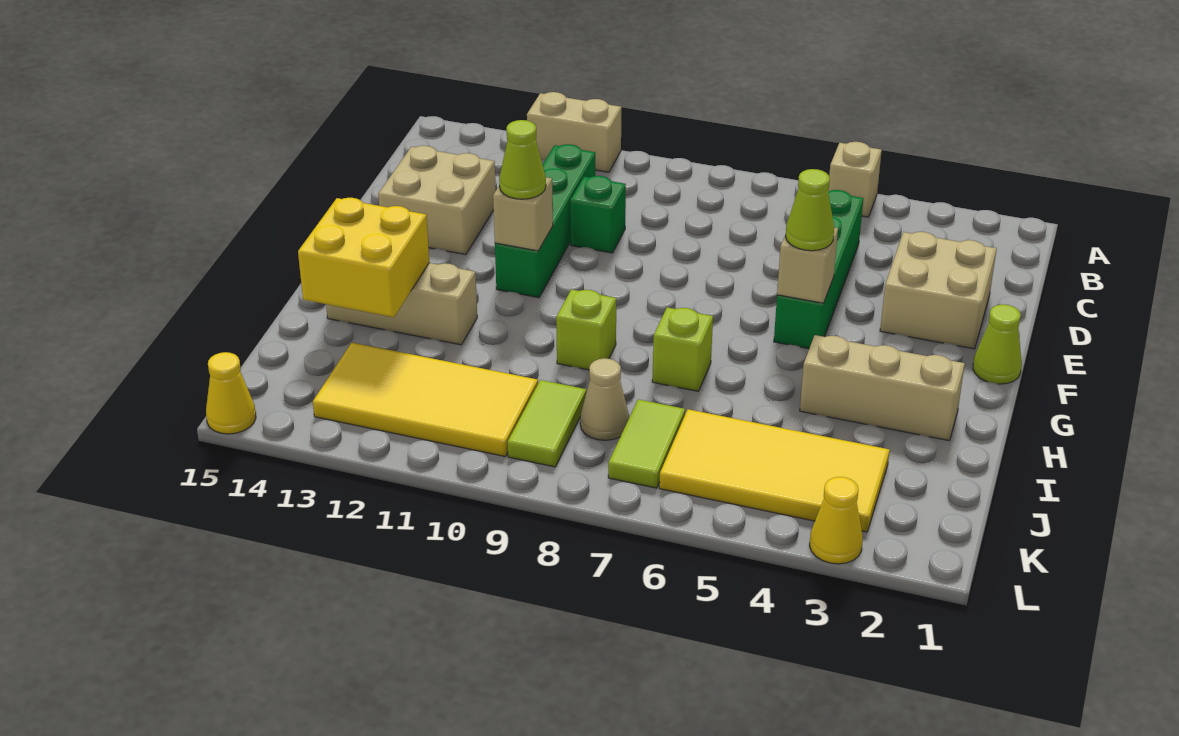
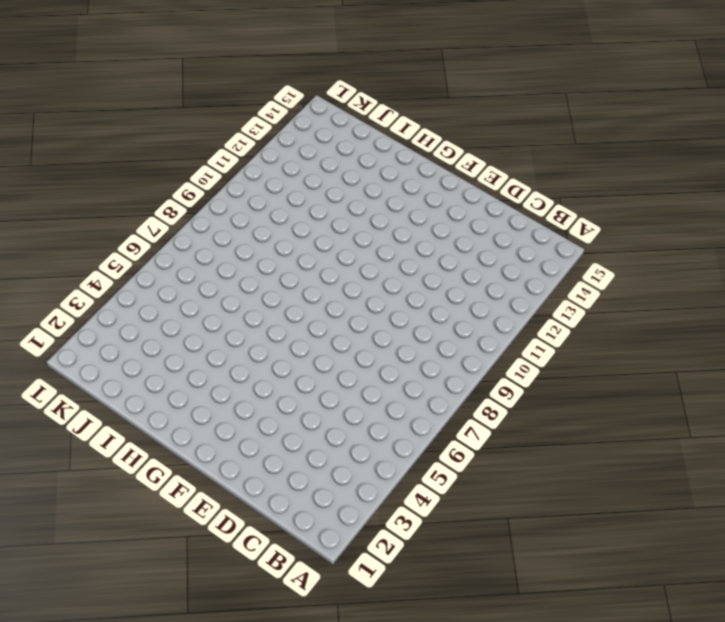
none -> tan 1x1 brick [828,142,882,217]
none -> tan 1x2 brick [527,92,621,172]
none -> green 1x4 brick [774,190,863,349]

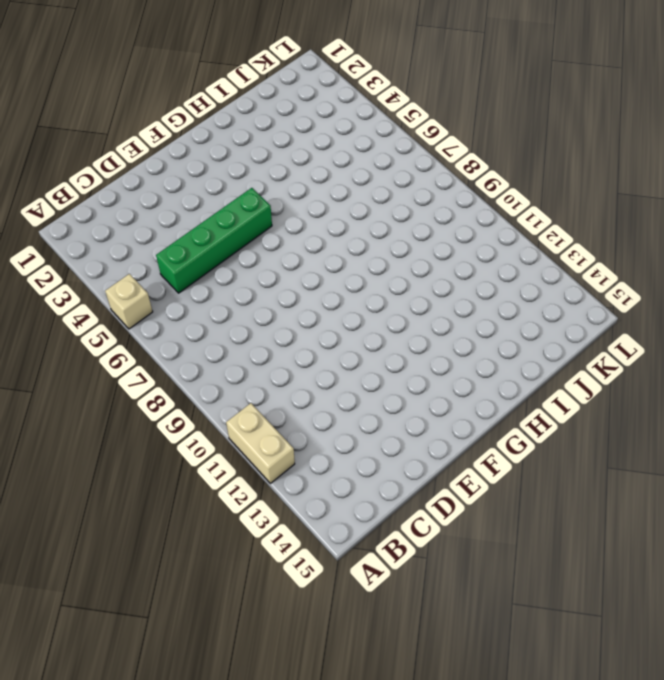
none -> green 1x4 brick [495,144,595,298]
none -> tan 2x2 brick [880,232,997,349]
none -> green 1x1 brick [570,176,626,253]

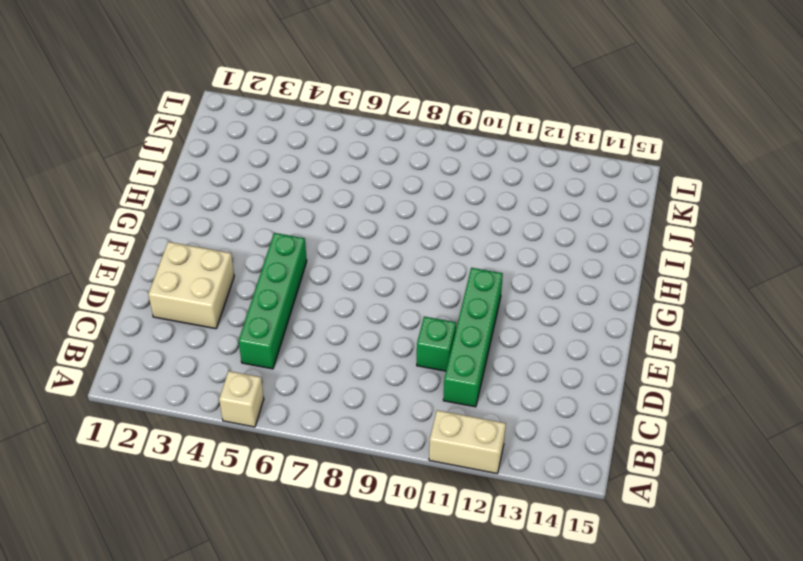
none -> tan 2x2 brick [378,146,496,255]
none -> lime 1x1 cone [973,304,1022,384]
none -> tan 1x3 brick [800,335,965,441]

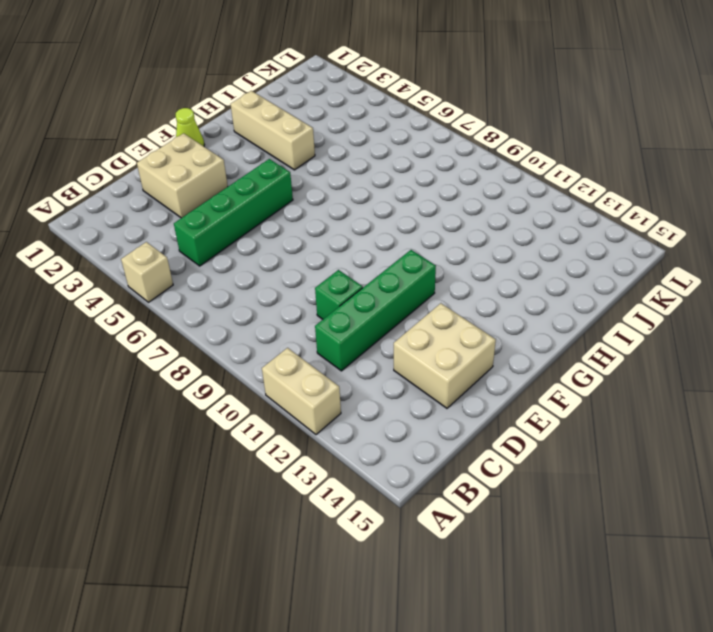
none -> lime 1x1 brick [652,307,713,391]
none -> lime 1x1 brick [556,289,616,370]
none -> tan 1x3 brick [326,263,477,345]

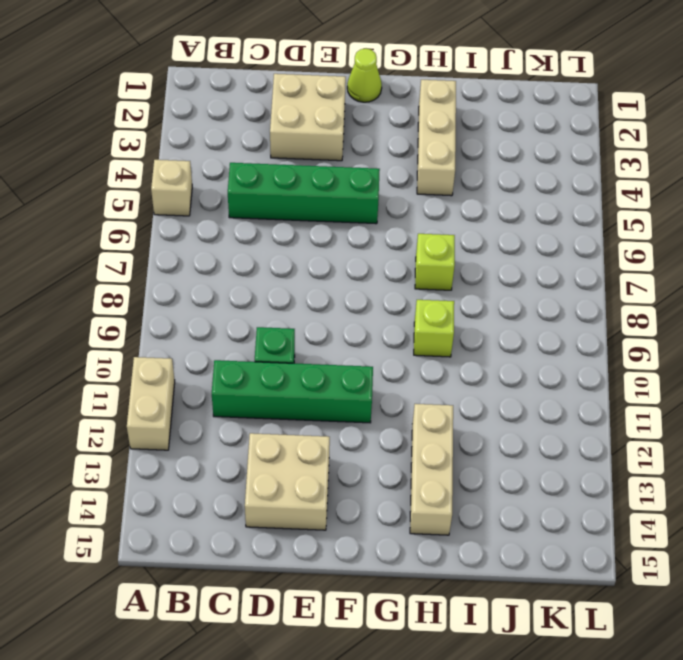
none -> yellow 2x4 tile [659,409,890,532]
none -> lime 1x2 tile [608,399,685,488]
none -> tan 1x1 cone [580,358,629,440]

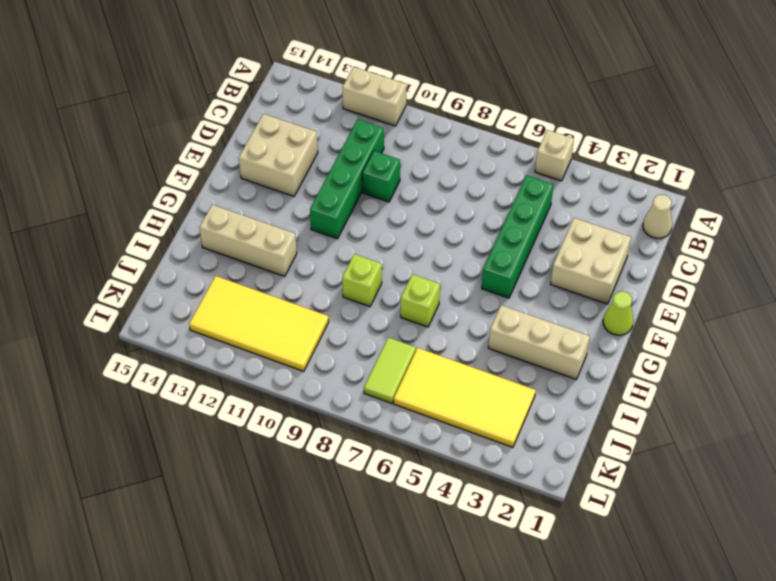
tan 1x1 cone [643,195,672,238] -> tan 1x1 cone moved to [580,358,629,440]
none -> lime 1x2 tile [508,380,586,467]
none -> yellow 1x1 cone [809,477,863,564]
none -> yellow 1x1 cone [206,352,256,434]

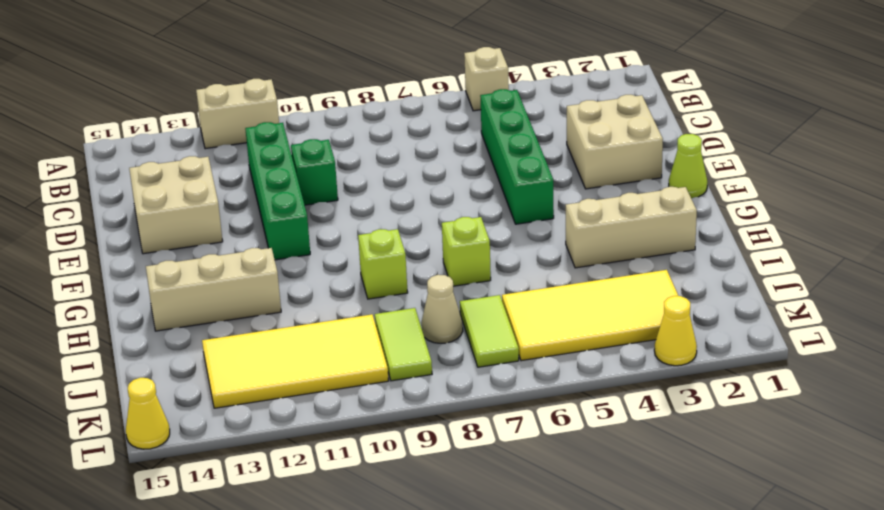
none -> tan 1x1 brick [777,228,838,303]
none -> tan 1x1 brick [493,177,553,251]
none -> yellow 2x2 brick [298,198,429,317]

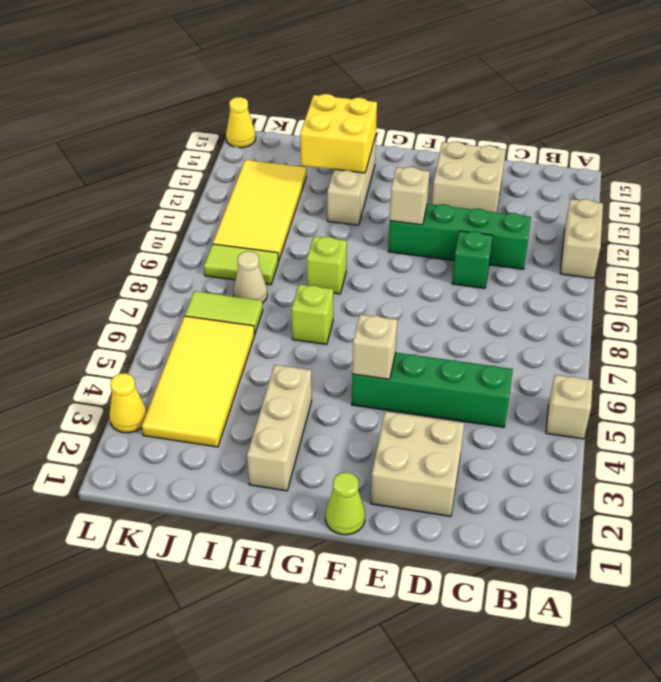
none -> lime 1x1 cone [786,169,834,251]
none -> lime 1x1 cone [499,120,546,199]

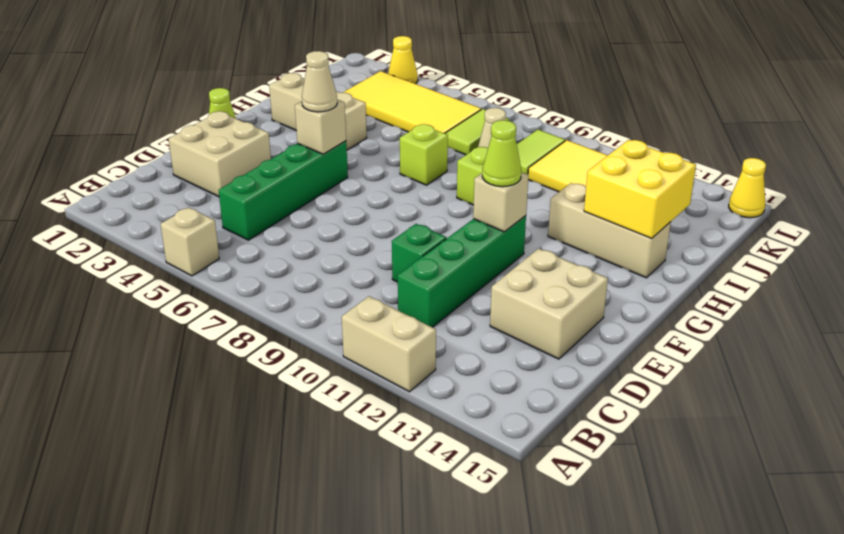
tan 1x1 cone [302,51,337,112] -> lime 1x1 cone [786,169,834,251]

